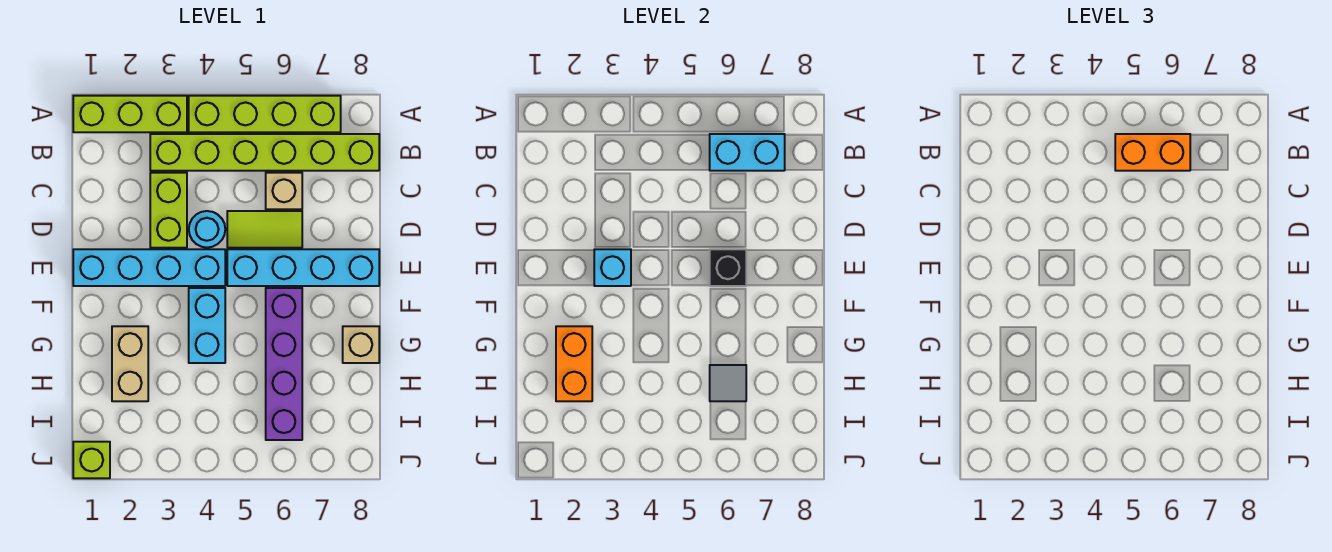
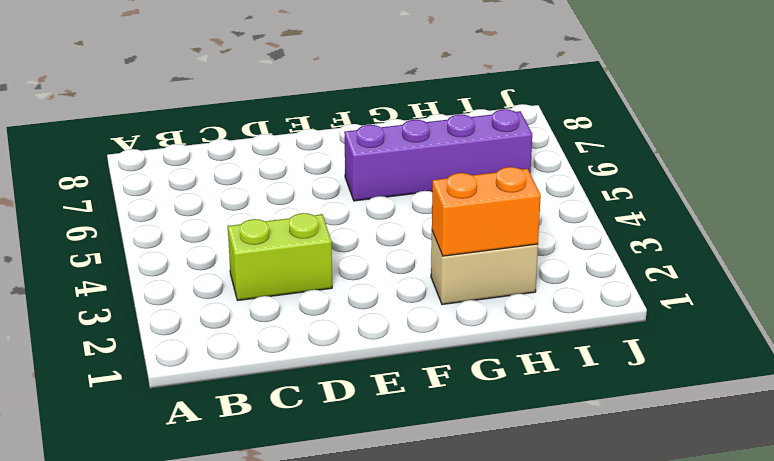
none -> lime 1x3 brick [73,96,187,132]
none -> lime 1x4 brick [189,96,341,132]
none -> lime 1x6 brick [150,134,379,171]

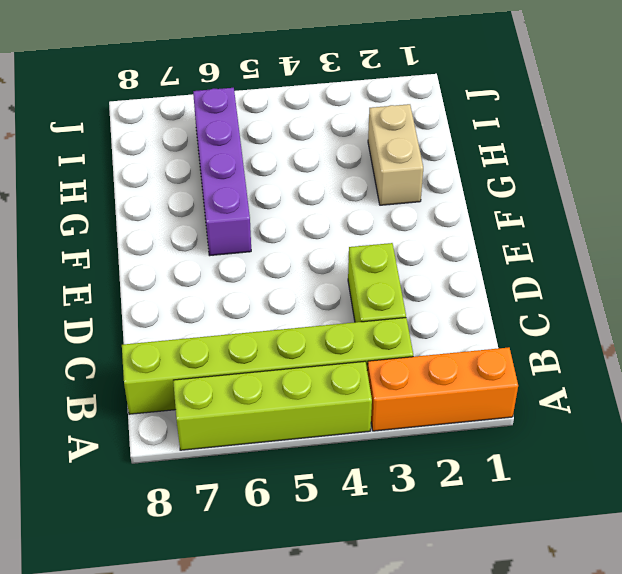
orange 1x3 brick [367,347,518,431] -> lime 1x3 brick [73,96,187,132]
none -> tan 1x1 brick [266,173,302,209]
none -> cyan 1x1 round brick [189,211,225,248]
none -> lime 1x2 tile [227,211,302,248]

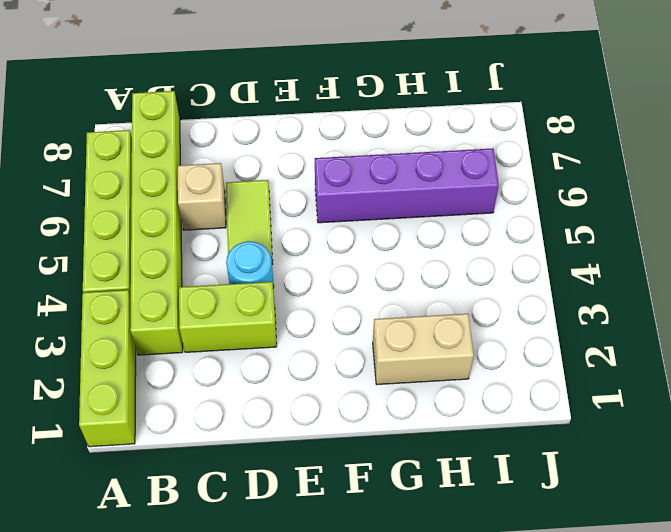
none -> cyan 1x4 brick [73,249,225,286]
none -> cyan 1x4 brick [227,249,379,286]
none -> cyan 1x2 brick [189,288,225,363]

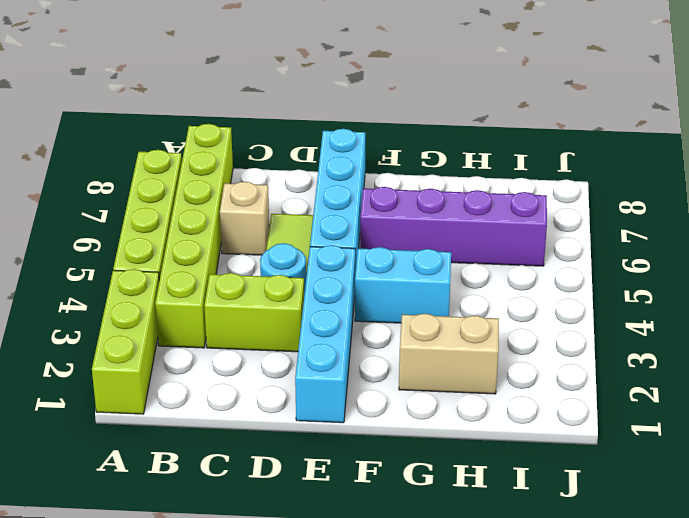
none -> tan 1x1 brick [343,326,379,363]
none -> lime 1x1 brick [73,442,110,478]
none -> cyan 1x2 brick [710,134,785,171]

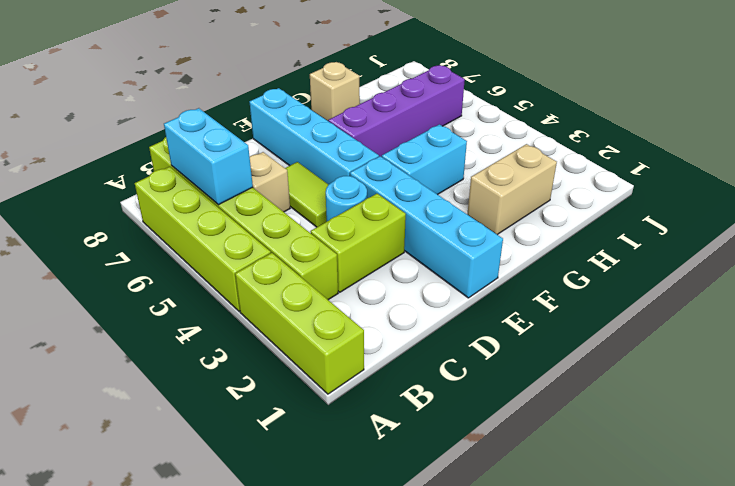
none -> lime 1x1 brick [73,442,110,478]
none -> cyan 1x1 brick [594,249,631,286]
none -> black 1x1 brick [710,249,746,286]

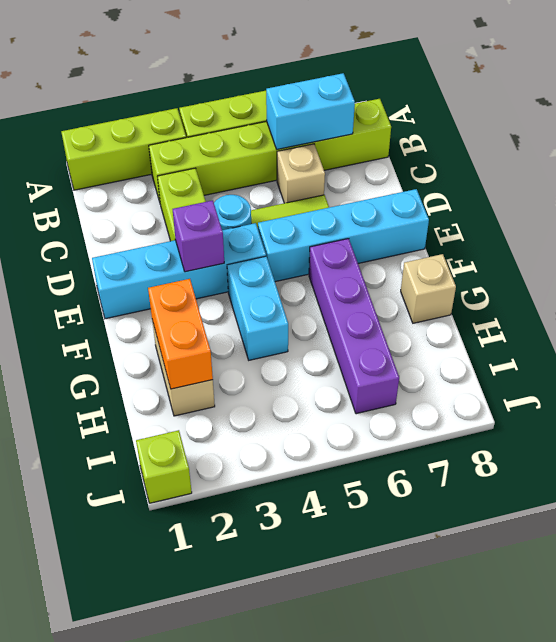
purple 1x1 brick [173,200,224,272] -> cyan 1x1 brick [594,249,631,286]
none -> black 1x1 brick [710,249,746,286]
none -> grey 1x1 tile [710,365,746,401]
none -> orange 1x2 brick [1115,134,1190,171]

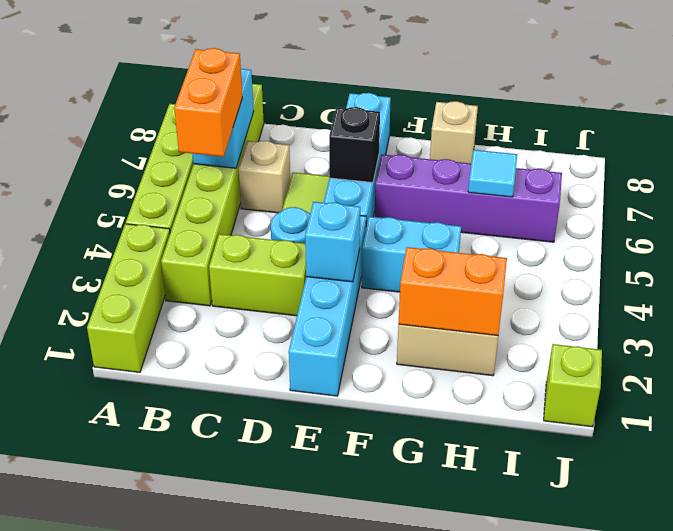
cyan 1x1 tile [468,150,517,197] -> grey 1x1 tile [710,365,746,401]

